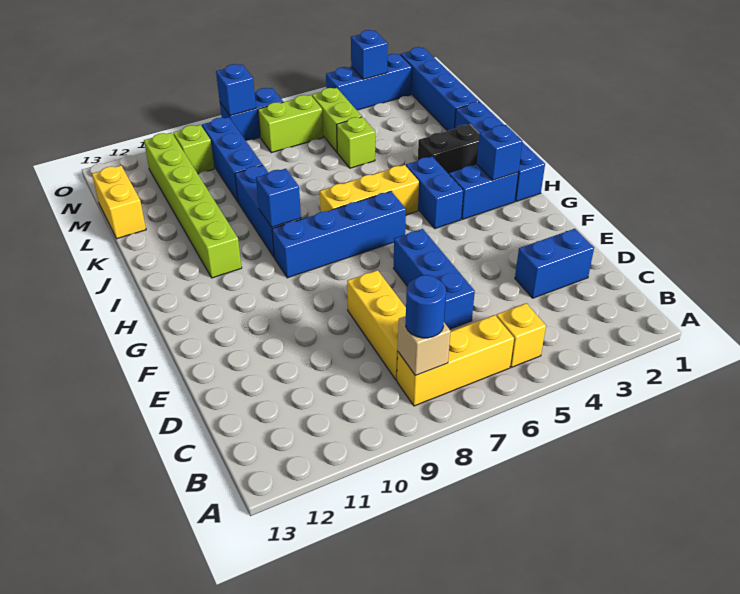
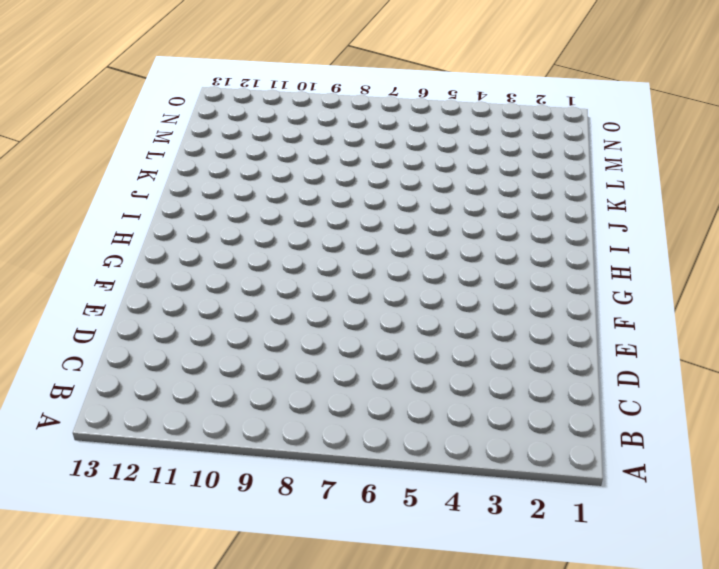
none -> yellow 1x1 brick [496,303,546,367]
none -> yellow 1x3 brick [397,315,514,406]
none -> yellow 1x3 brick [347,270,406,380]

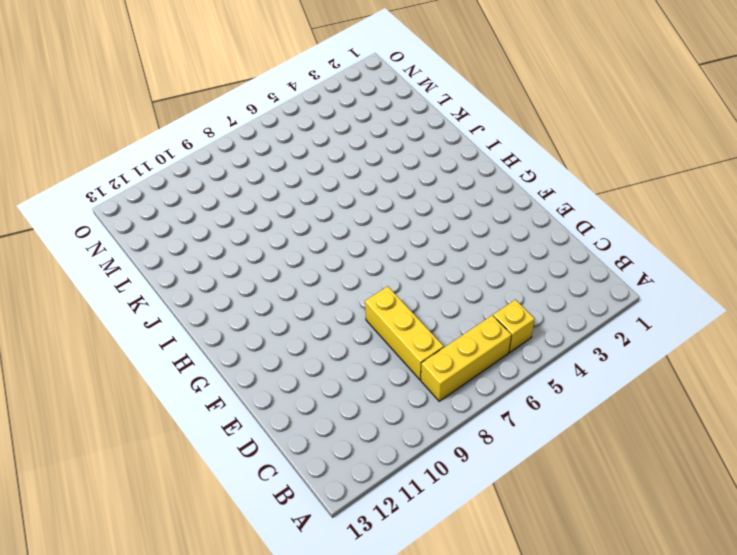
none -> blue 1x2 brick [515,229,594,298]
none -> blue 1x3 brick [393,229,475,329]
none -> blue 1x4 brick [455,102,545,202]

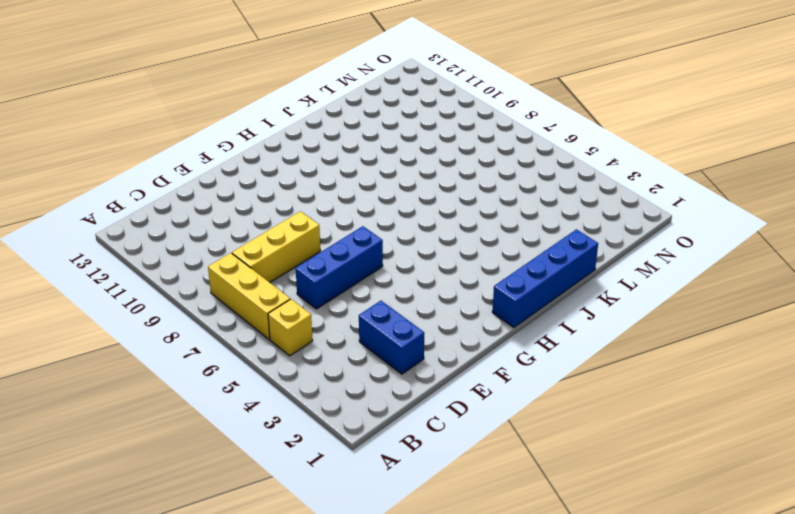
none -> blue 1x2 brick [449,164,518,219]
none -> blue 1x2 brick [406,157,463,229]
none -> blue 1x4 brick [272,191,406,278]

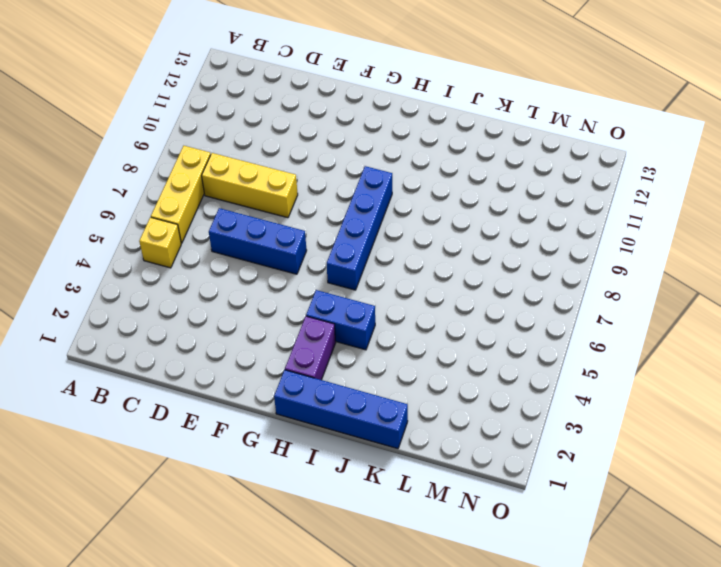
purple 1x2 brick [285,316,336,380] -> blue 1x2 brick [449,164,518,219]
none -> blue 1x2 brick [515,229,594,298]
none -> yellow 1x3 brick [320,165,419,215]
none -> blue 1x3 brick [235,165,301,258]

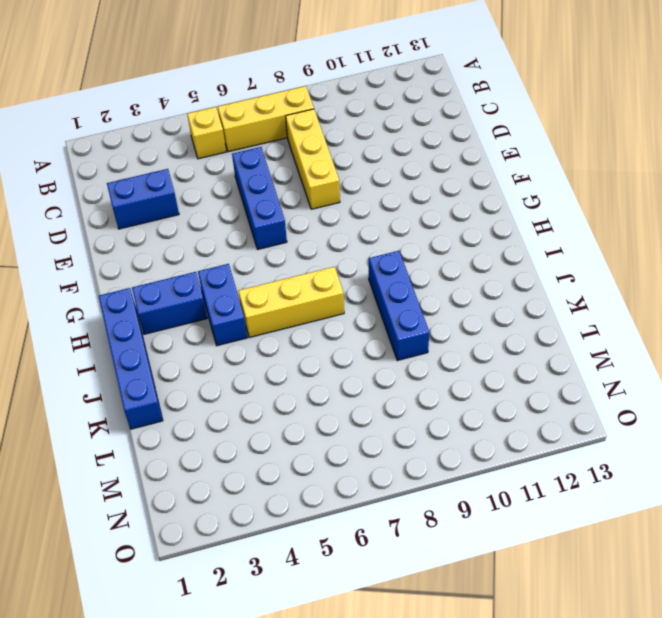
none -> blue 1x4 brick [272,191,406,278]
none -> lime 1x6 brick [144,133,242,278]
none -> black 1x2 brick [418,124,479,174]

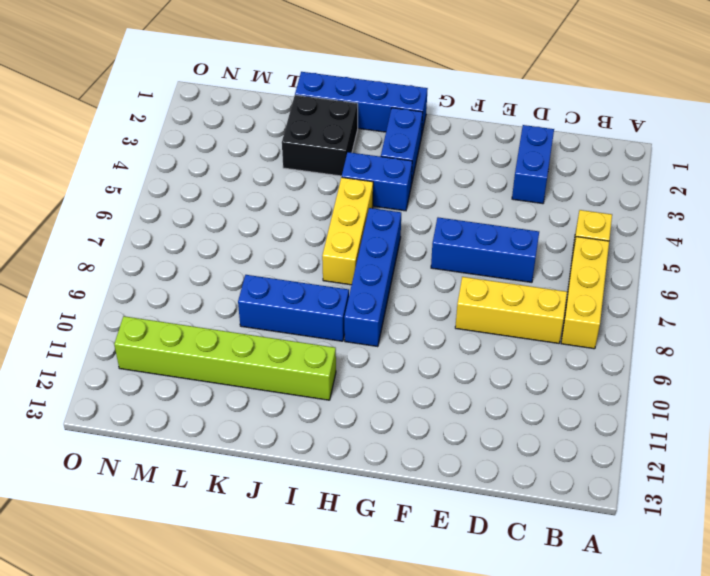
black 2x2 brick [282,95,358,176] -> black 1x2 brick [418,124,479,174]
none -> blue 1x4 brick [401,47,479,131]
none -> lime 1x1 brick [337,117,375,168]
none -> blue 1x3 brick [202,117,263,202]

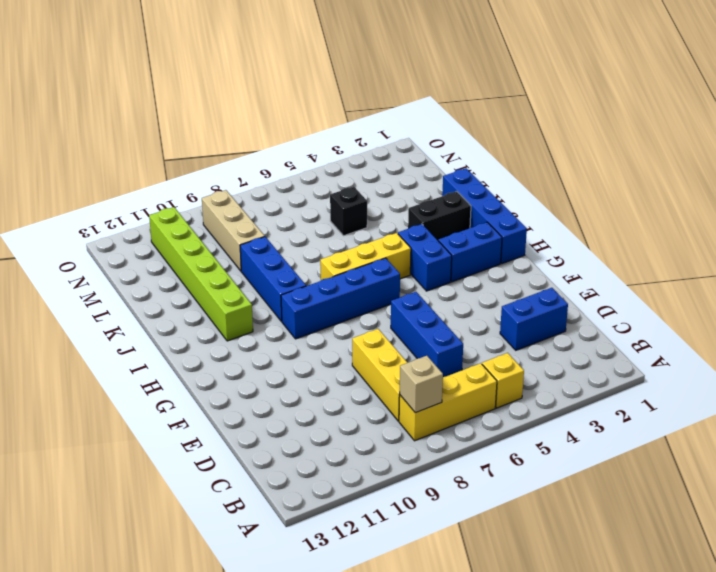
black 1x1 brick [330,187,367,236] -> lime 1x1 brick [337,117,375,168]
tan 1x3 brick [202,190,265,271] -> blue 1x3 brick [202,117,263,202]
none -> blue 1x4 brick [401,47,479,131]
none -> yellow 1x2 brick [92,166,146,239]
none -> lime 1x2 brick [312,88,362,152]

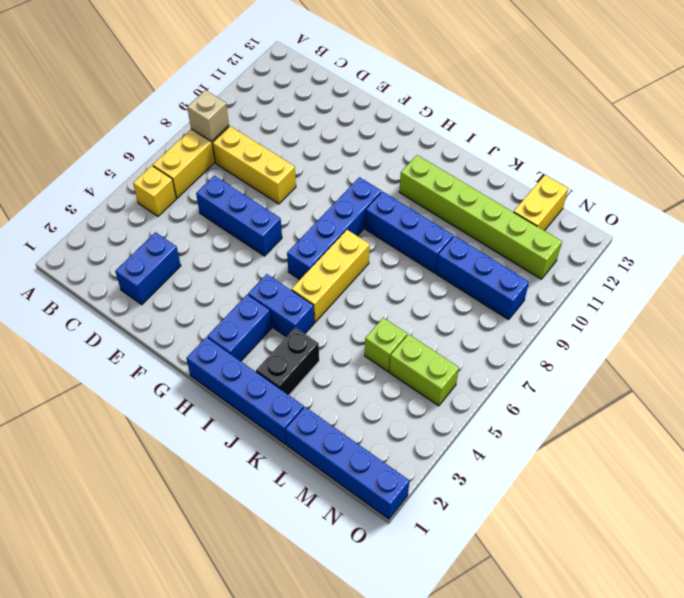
yellow 1x2 brick [514,175,568,231] -> yellow 1x2 brick turned to [92,166,146,239]
none -> lime 1x2 brick [258,95,323,153]
none -> lime 1x1 brick [173,125,214,174]
none -> blue 1x3 brick [326,54,412,110]

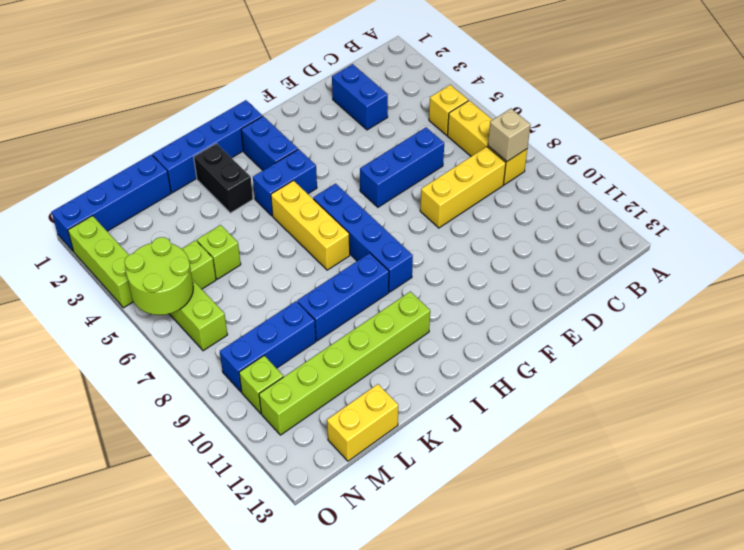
lime 2x2 round brick [124,237,193,315] -> none
lime 1x3 brick [68,216,133,308] -> blue 1x3 brick [326,54,412,110]
none -> blue 1x2 brick [220,88,283,141]
none -> blue 1x1 brick [477,125,522,180]
none -> blue 1x1 brick [256,169,301,227]

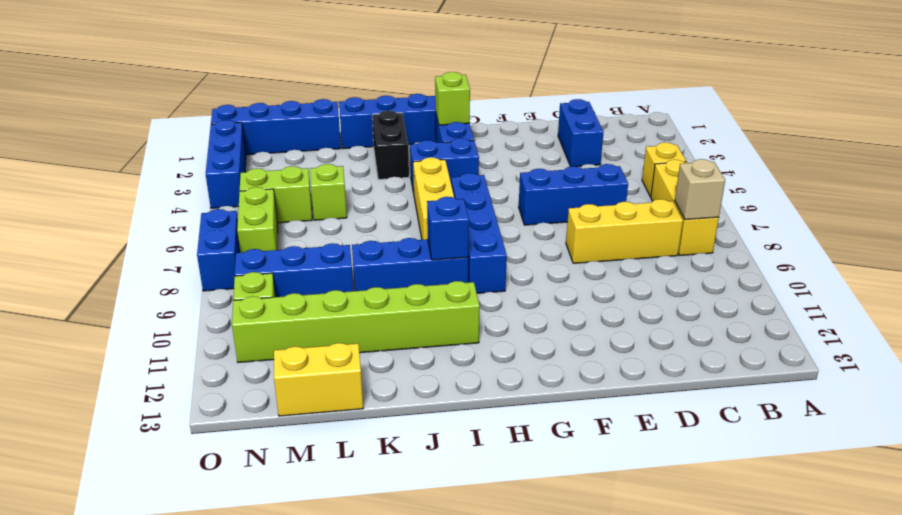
lime 1x1 brick [435,72,470,125] -> blue 1x1 brick [477,125,522,180]
none -> blue 1x1 brick [351,30,388,79]
none -> blue 1x1 brick [216,64,256,116]
none -> blue 1x1 round brick [406,275,446,338]

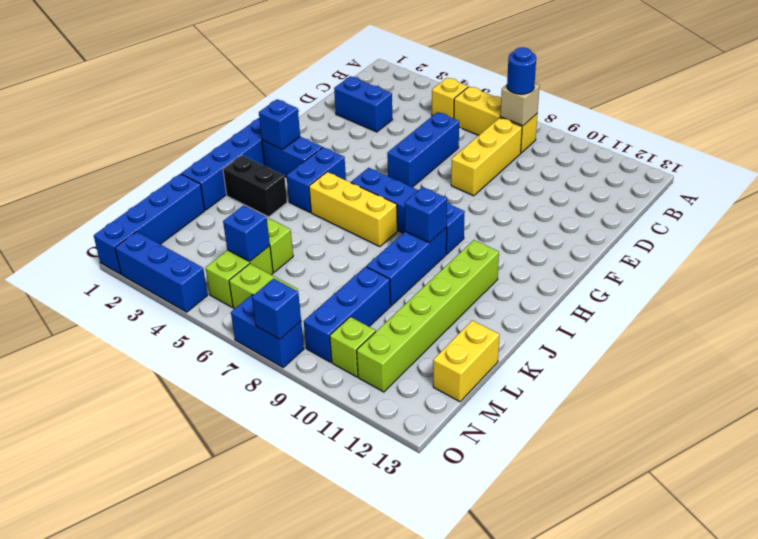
blue 1x1 brick [223,205,270,261] -> blue 1x1 brick moved to [351,30,388,79]

